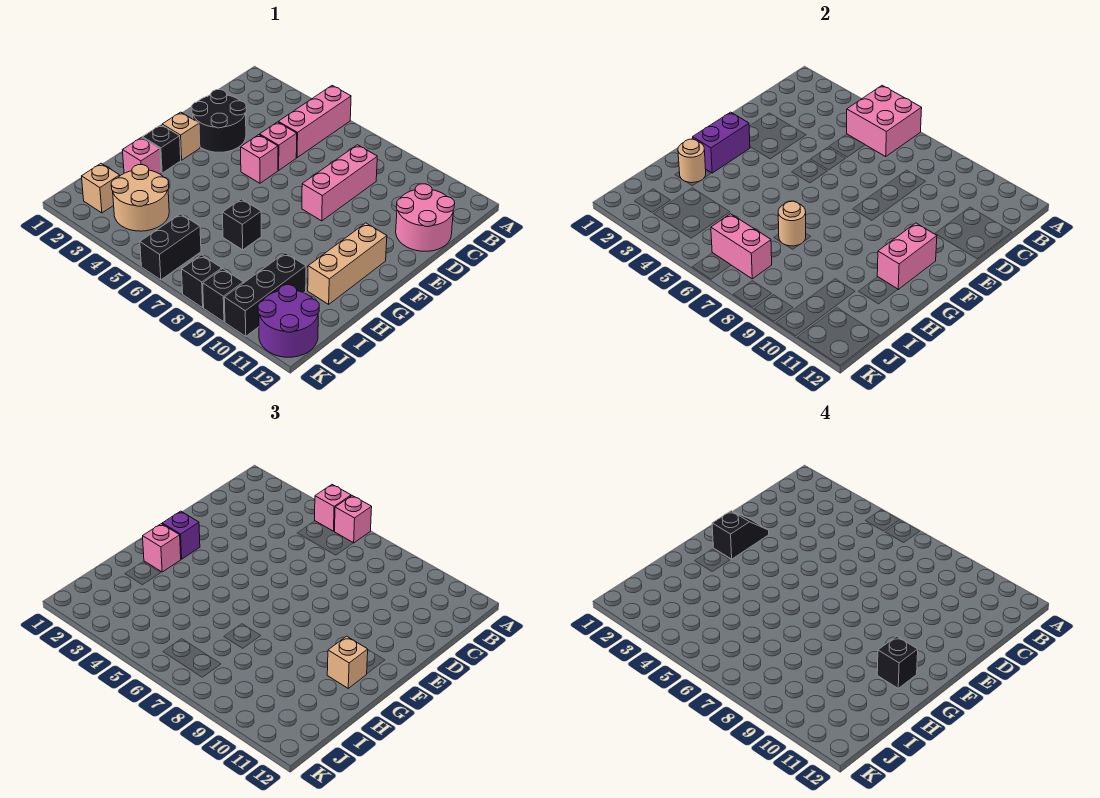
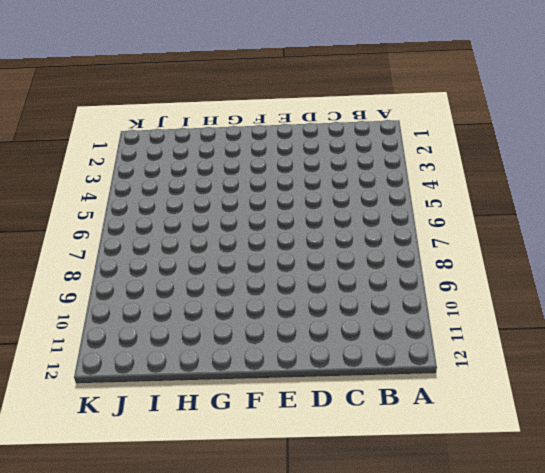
none -> pink 1x3 brick [278,86,351,157]
none -> pink 1x3 brick [302,145,377,221]
none -> pink 2x2 round brick [396,184,455,251]
none -> black 2x2 round brick [192,90,246,152]

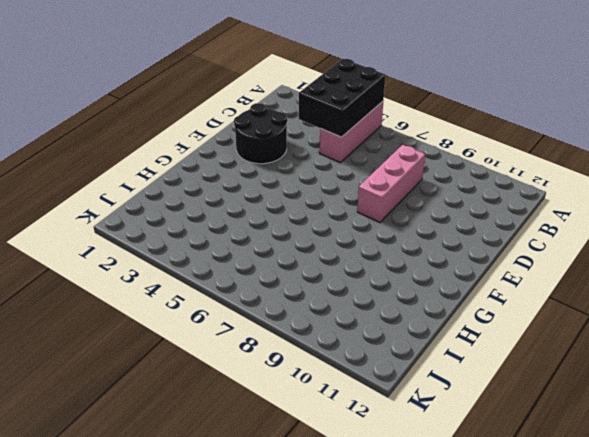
black 2x3 brick [299,59,386,137] -> pink 2x2 brick [847,86,922,156]
none -> pink 2x2 round brick [396,184,455,251]
none -> pink 1x1 brick [260,122,297,170]
none -> pink 1x1 brick [241,135,278,183]
none -> tan 1x1 brick [162,112,200,160]

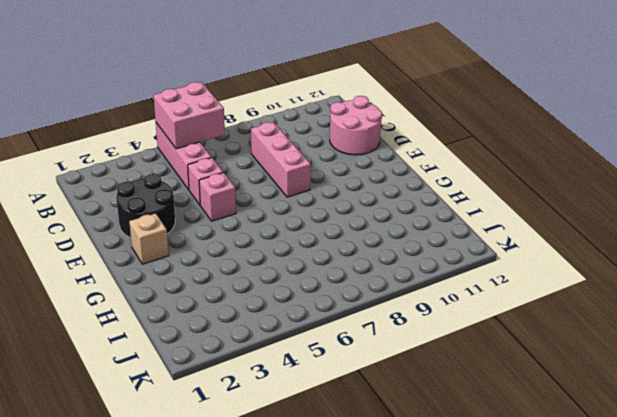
none -> tan 1x3 brick [308,223,387,304]
none -> black 1x1 brick [143,125,181,173]
none -> pink 1x1 brick [123,137,161,174]
none -> black 1x1 brick [222,199,262,250]

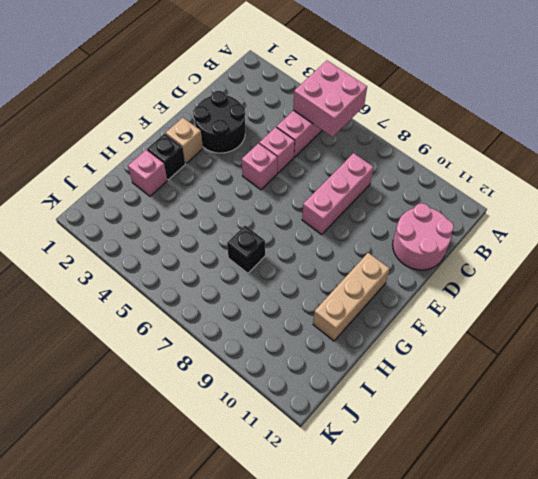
none -> tan 2x2 round brick [111,165,169,231]
none -> black 1x3 brick [224,253,306,336]
none -> tan 1x1 brick [82,163,120,213]
none -> black 1x2 brick [140,214,201,280]

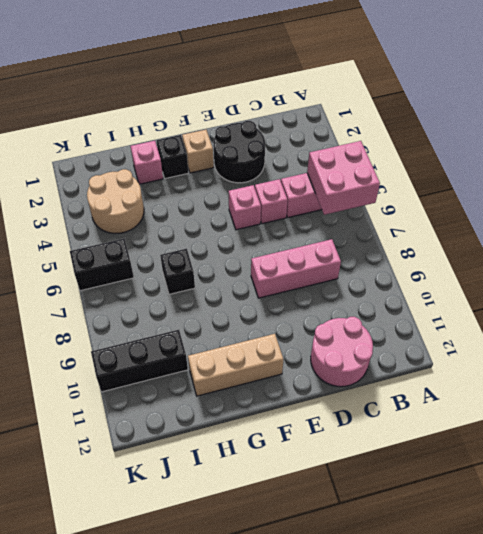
none -> tan 1x1 brick [82,163,120,213]
none -> purple 2x2 round brick [258,285,319,357]
none -> black 1x1 brick [182,255,222,308]
none -> black 1x1 brick [203,269,243,322]

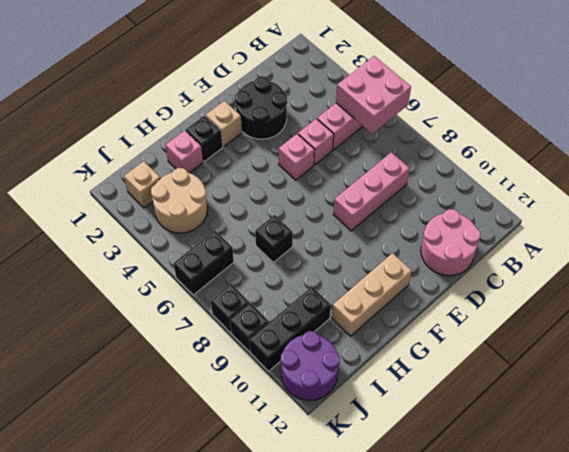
none -> purple 1x2 brick [693,112,750,173]
none -> pink 1x2 brick [877,223,937,289]
none -> tan 1x1 round brick [678,139,706,183]
none -> tan 1x1 round brick [778,201,806,246]

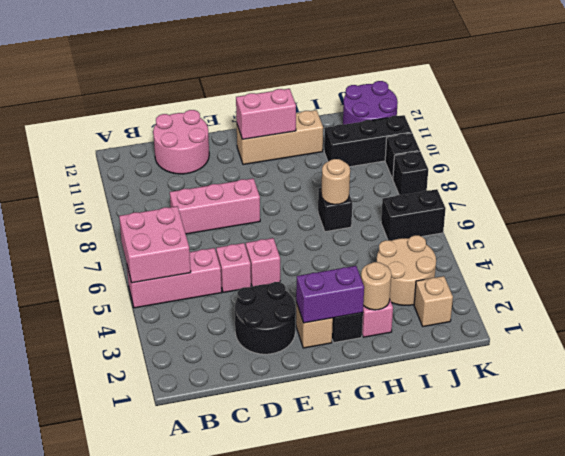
none -> pink 1x2 brick [711,214,772,279]
none -> pink 1x1 brick [315,485,351,531]
none -> pink 1x1 brick [334,496,372,543]
none -> purple 1x1 brick [162,511,200,559]

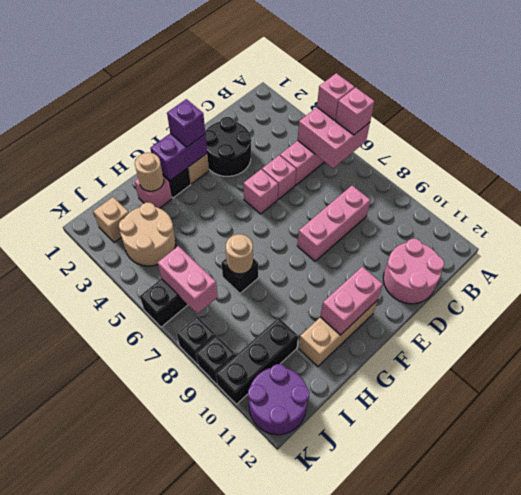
none -> pink 1x1 brick [143,524,181,572]
none -> tan 1x1 brick [327,636,368,688]
none -> black 1x2 slope [712,511,769,559]
none -> black 1x1 brick [877,636,918,688]

